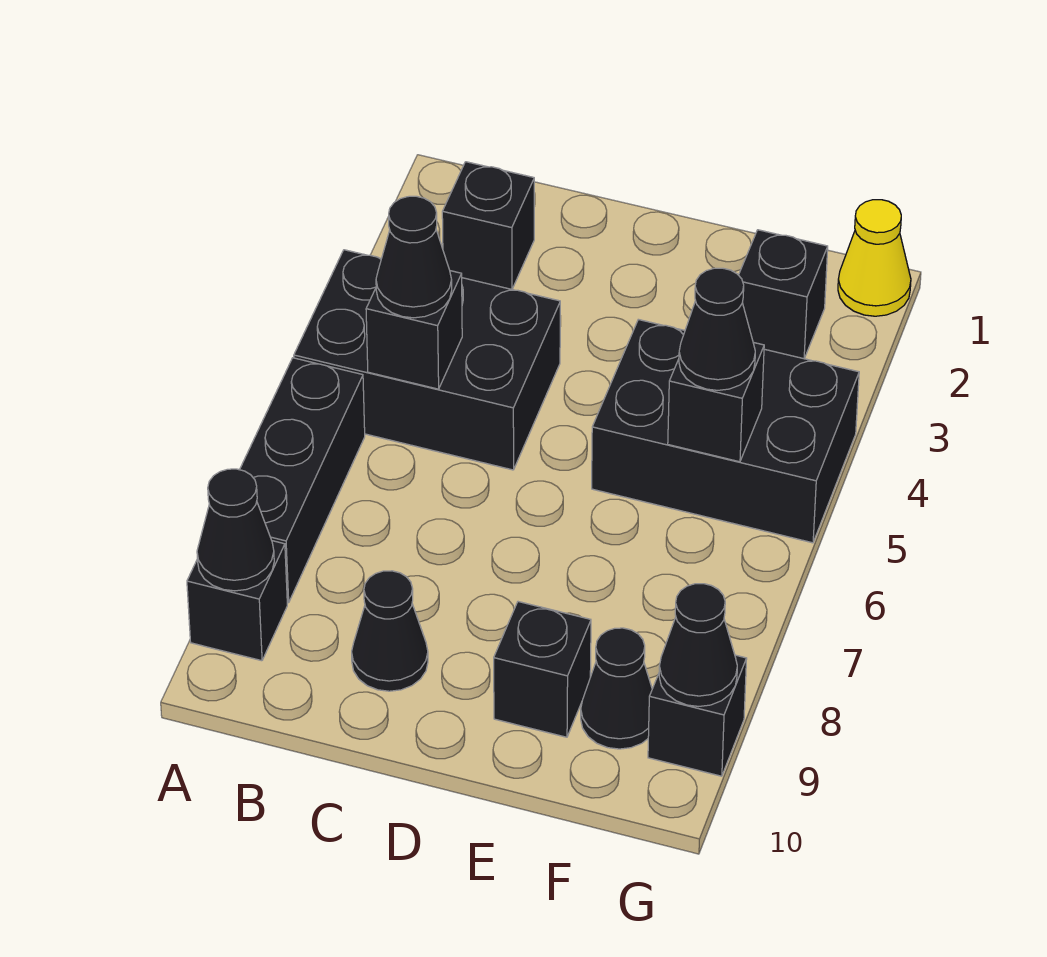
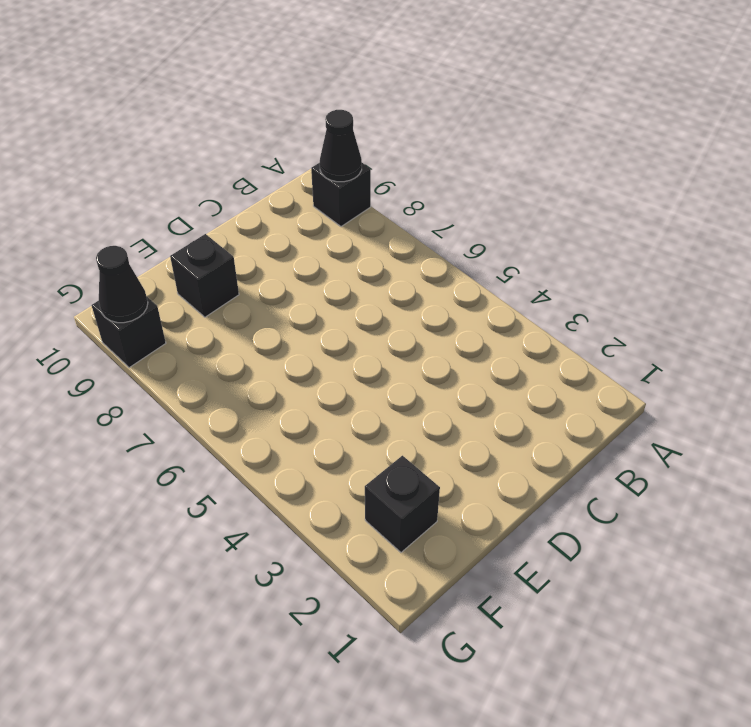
none -> black 2x3 brick [294,250,560,470]
none -> black 1x3 brick [240,358,365,603]
none -> black 1x1 brick [442,162,534,289]

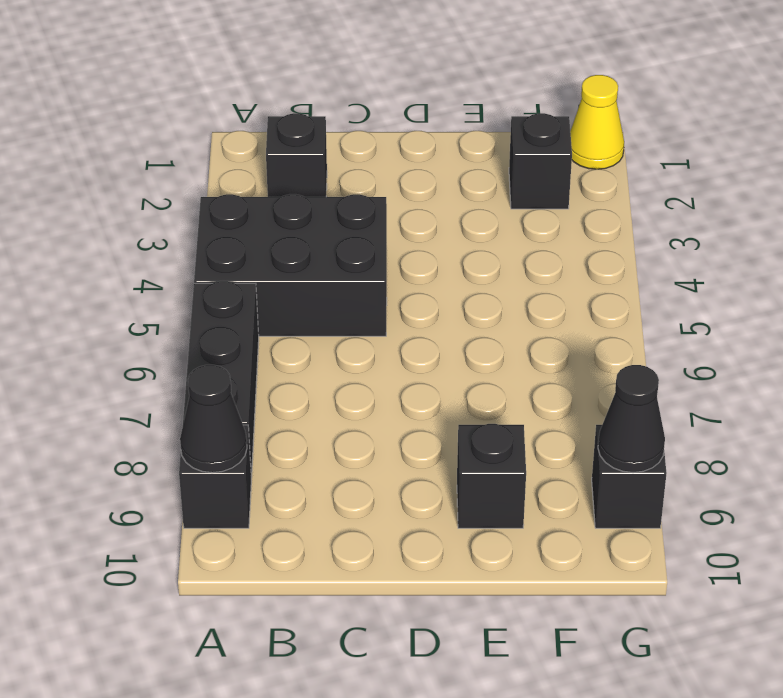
none -> black 1x1 cone [352,571,428,691]
none -> black 2x3 brick [592,319,859,543]
none -> black 1x1 cone [581,628,652,749]

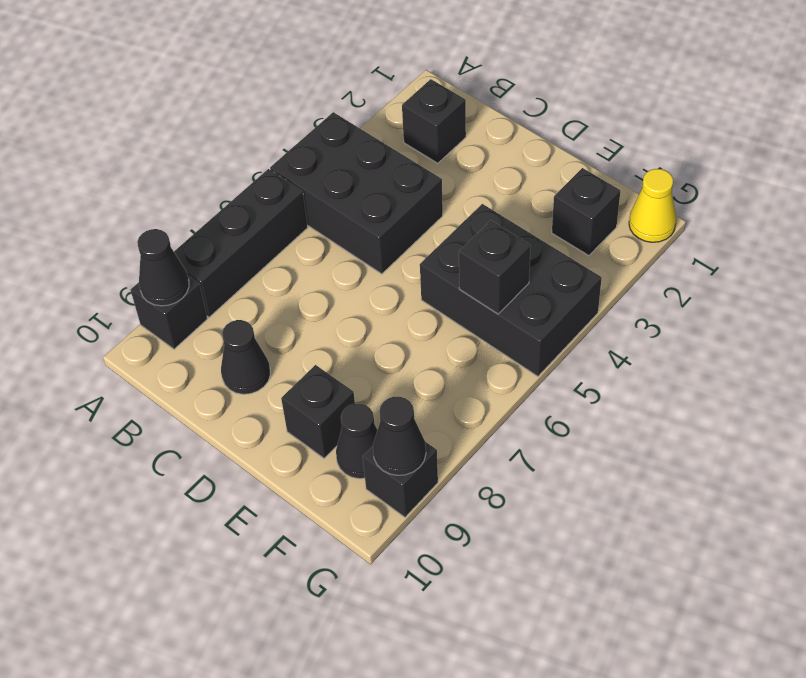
none -> black 1x1 brick [366,271,462,389]
none -> black 1x1 cone [376,196,452,318]
none -> black 1x1 cone [679,268,755,390]

